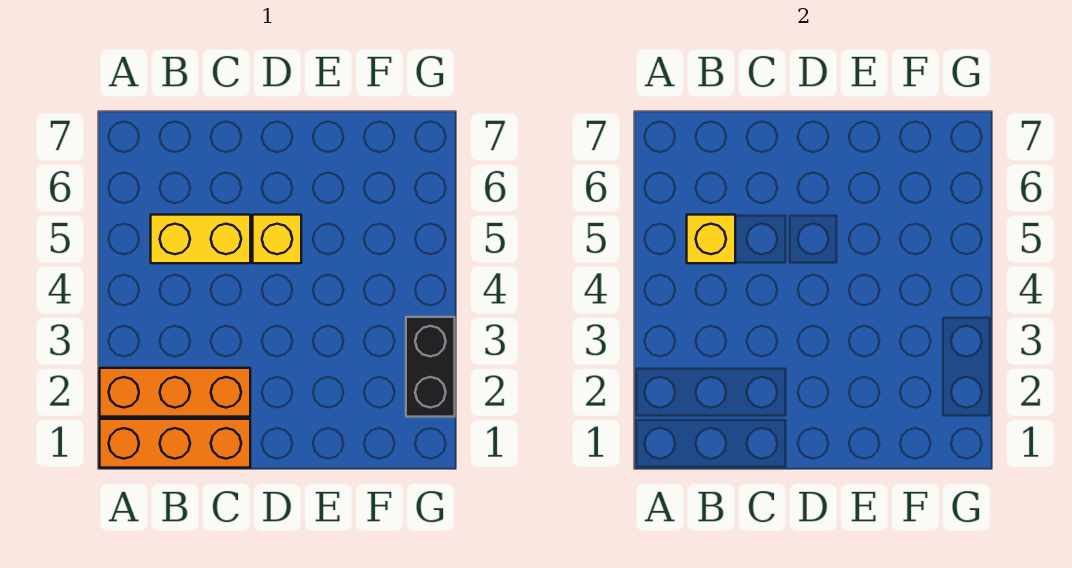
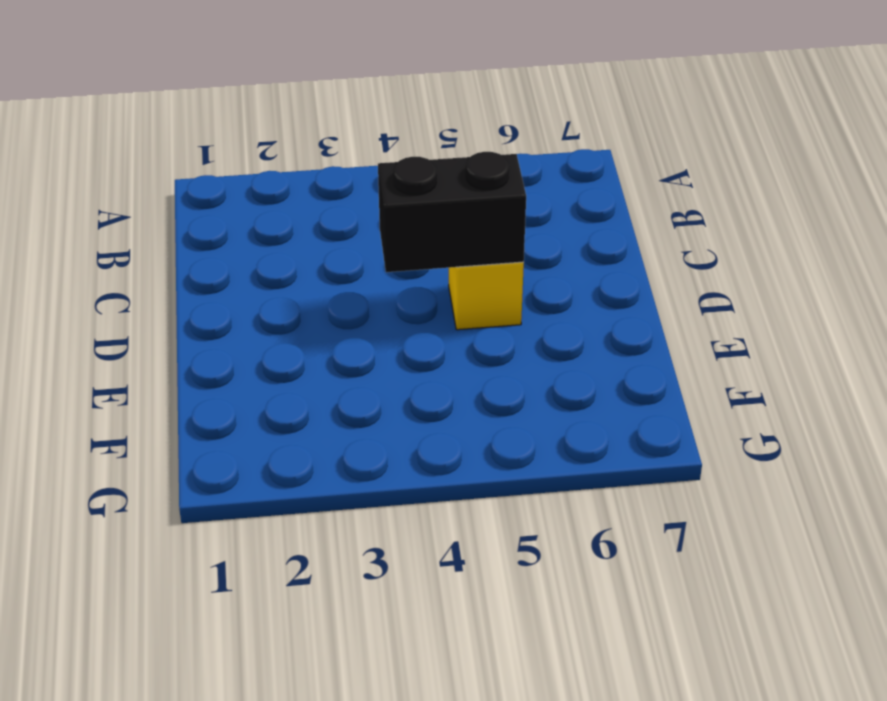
black 1x2 brick [378,152,526,272] -> black 1x2 brick moved to [406,317,455,417]
none -> orange 1x3 brick [100,419,250,468]
none -> orange 1x3 brick [100,368,250,417]

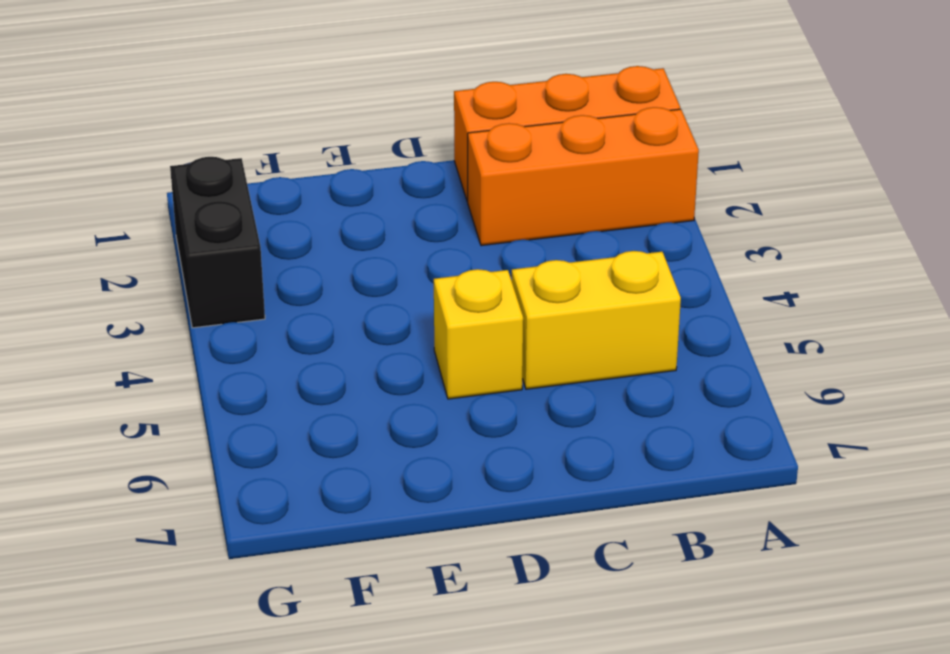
none -> yellow 1x1 brick [687,215,735,263]

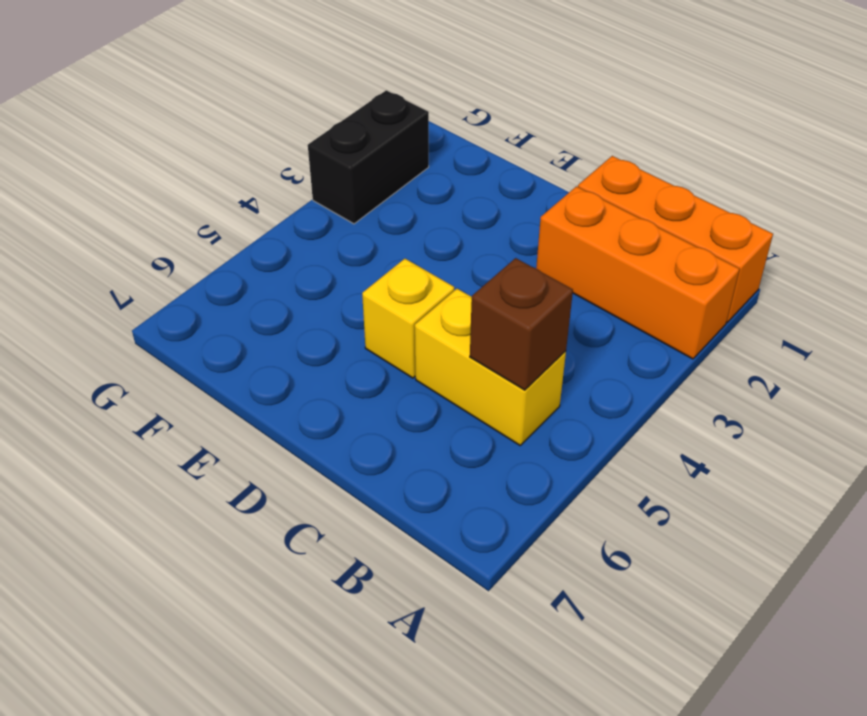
brown 1x1 brick [470,258,573,390] -> yellow 1x1 brick [687,215,735,263]

